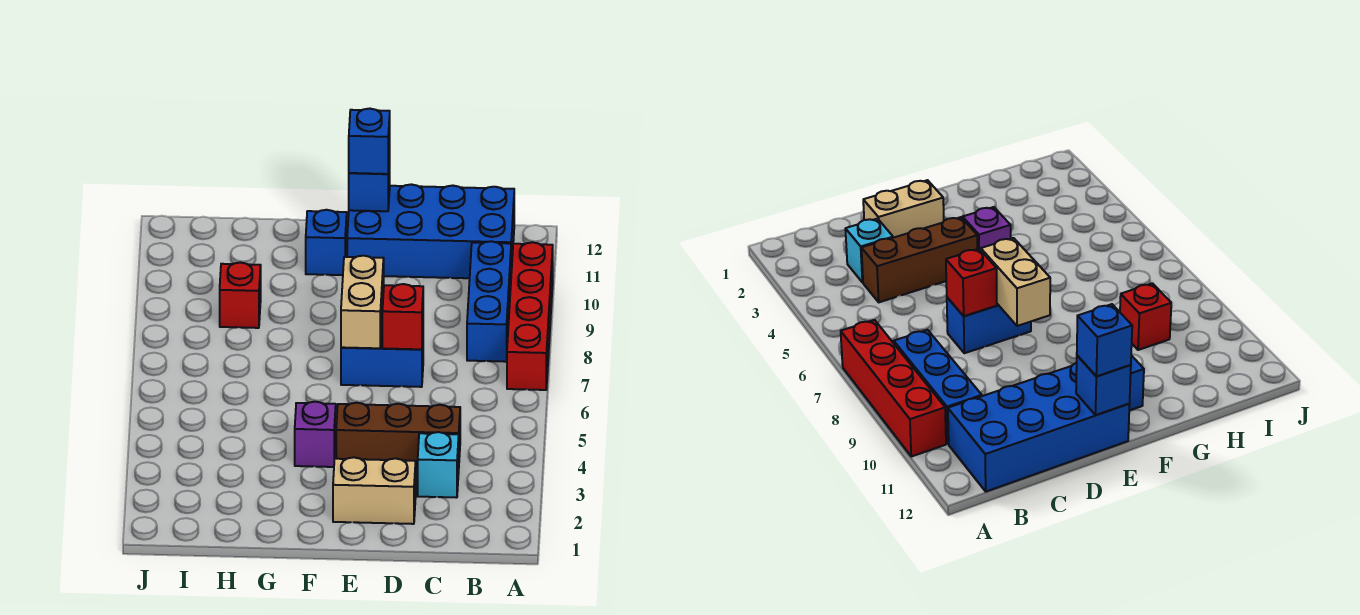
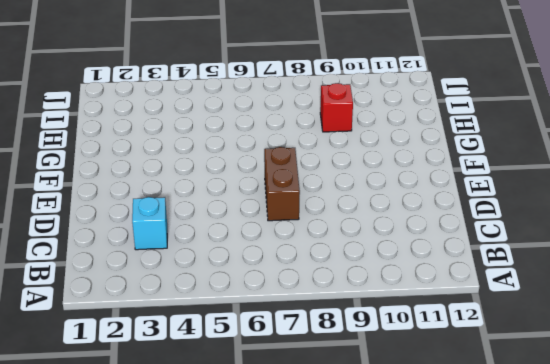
brown 1x2 brick [264,147,300,221] -> blue 1x2 brick [341,330,423,387]
none -> red 1x4 brick [507,242,553,390]
none -> blue 1x3 brick [467,241,511,362]
none -> blue 2x4 brick [347,184,514,278]

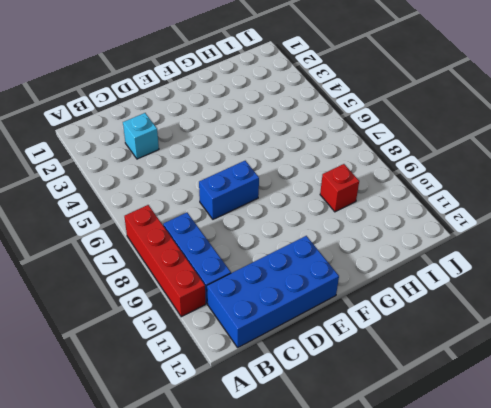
none -> brown 1x3 brick [336,403,460,469]
none -> tan 1x2 brick [333,457,416,524]
none -> purple 1x1 brick [295,402,336,467]

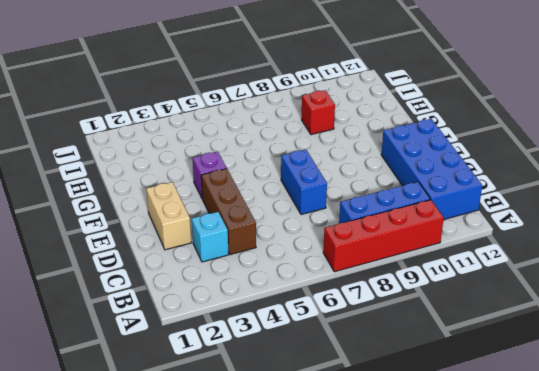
none -> blue 1x1 brick [306,210,347,275]
none -> red 1x1 brick [382,284,423,349]
none -> tan 1x2 brick [341,256,384,348]

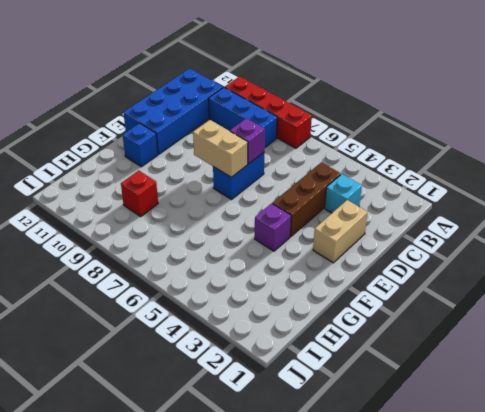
purple 1x1 brick [230,118,265,164] -> red 1x1 brick [382,284,423,349]
none -> blue 1x1 brick [349,154,390,211]
none -> blue 1x1 brick [349,109,390,174]

